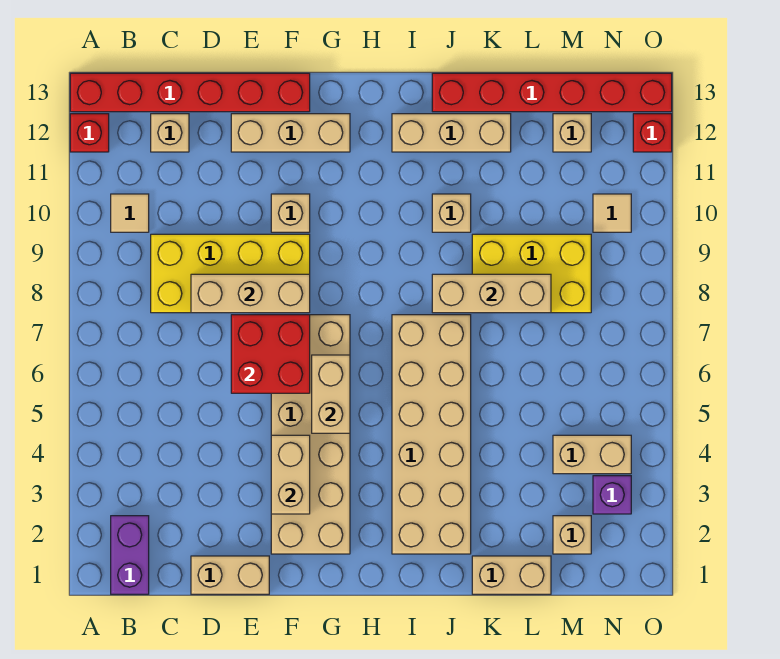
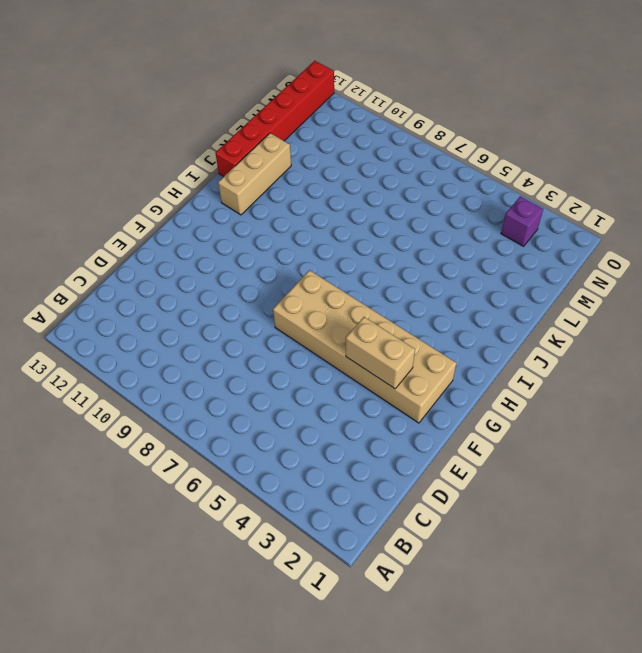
none -> red 1x1 brick [70,114,109,152]
none -> red 1x6 brick [70,73,310,112]
none -> purple 1x2 brick [111,516,149,594]

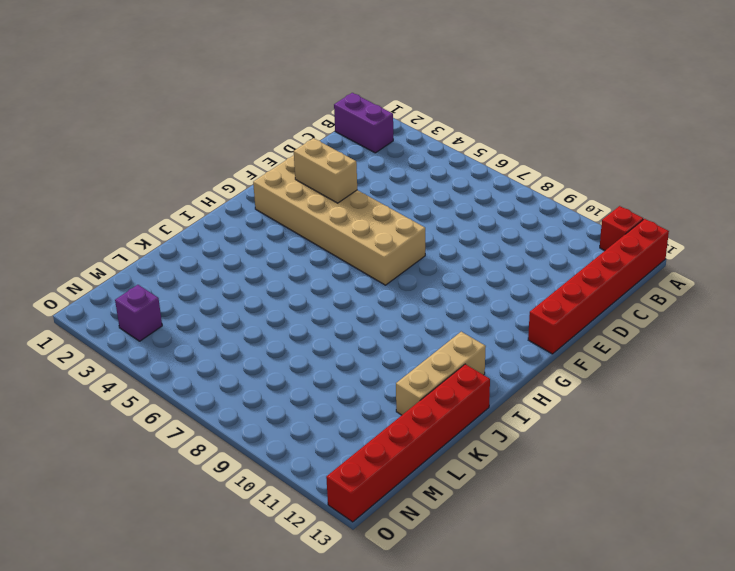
none -> tan 1x1 tile [111,194,149,232]
none -> yellow 2x4 brick [151,234,310,313]
none -> tan 1x1 brick [151,114,189,152]

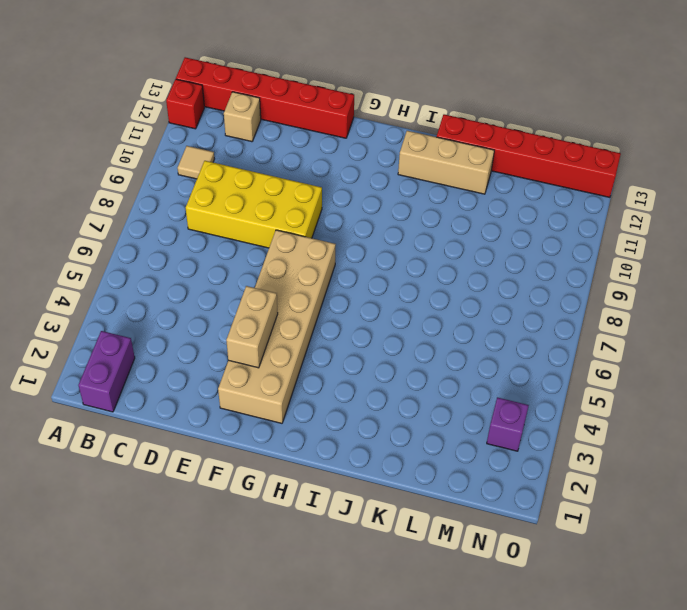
none -> tan 1x2 brick [191,556,269,594]
none -> tan 1x3 brick [231,114,350,152]
none -> tan 1x1 brick [271,194,310,232]

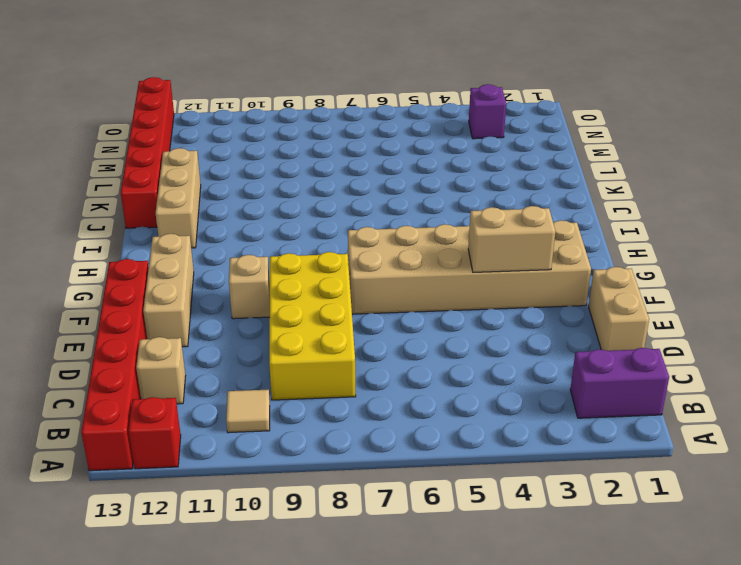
none -> tan 2x6 brick [392,315,471,554]
none -> tan 1x1 brick [432,194,471,232]
none -> tan 1x2 brick [472,556,551,594]

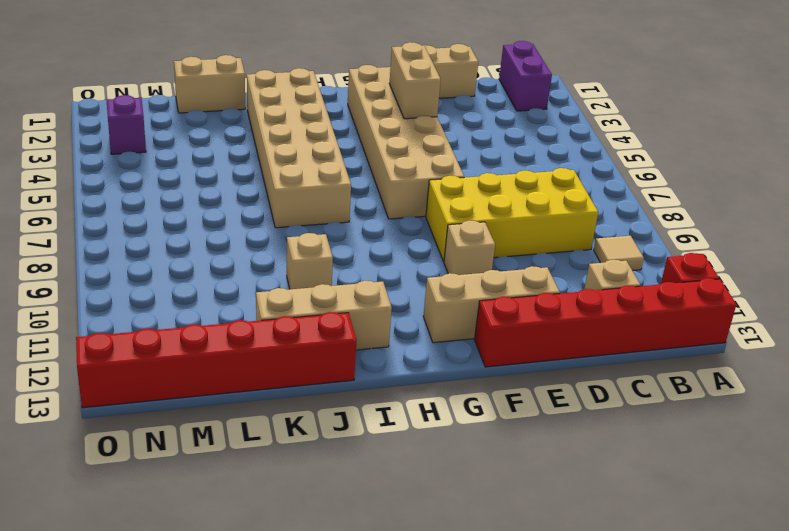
none -> yellow 2x3 brick [472,234,591,313]
none -> tan 1x1 brick [553,516,591,554]
none -> tan 1x2 brick [553,435,631,474]

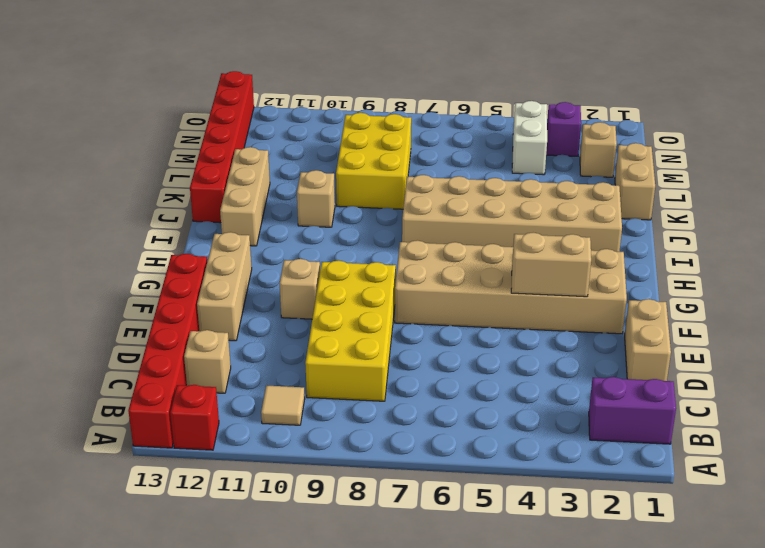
white 1x2 brick [512,101,547,175] -> tan 1x2 brick [553,435,631,474]
none -> tan 1x1 brick [553,114,591,152]
none -> tan 1x1 tile [593,194,631,232]
none -> red 1x1 brick [633,114,672,152]

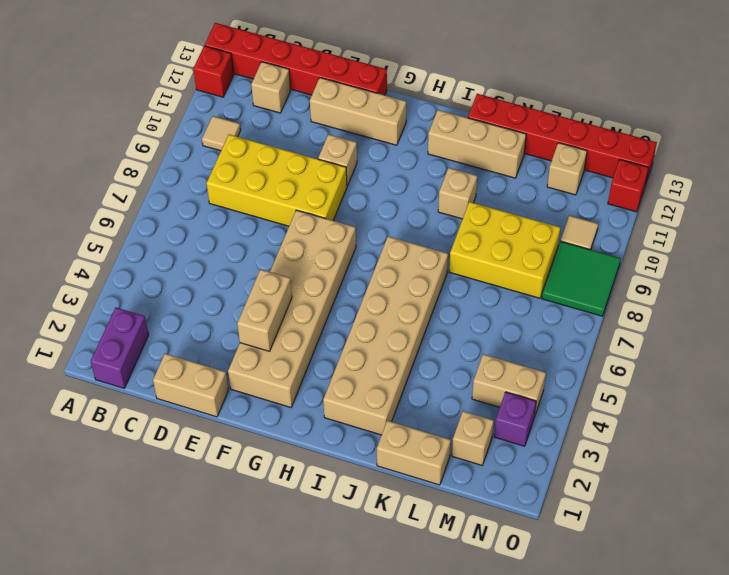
green 2x2 tile [542,241,621,316] -> none
none -> tan 1x3 brick [191,274,310,313]
none -> red 2x2 brick [231,315,310,393]
none -> tan 1x2 brick [312,355,350,433]

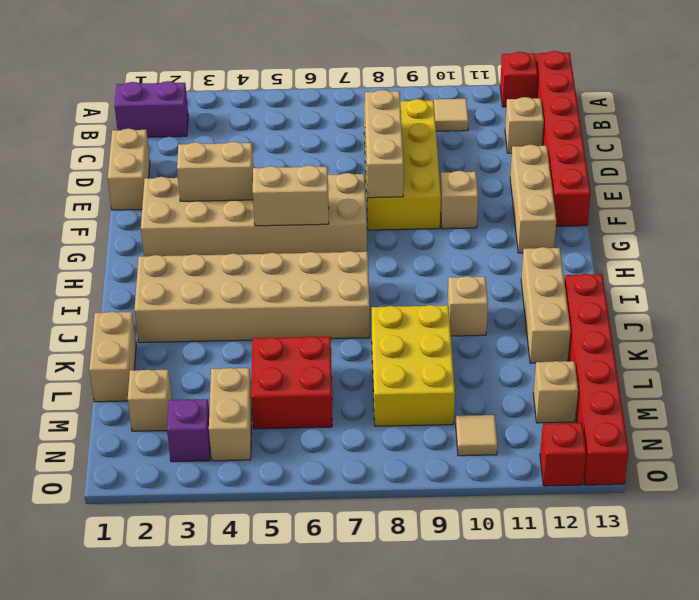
red 2x2 brick [251,336,332,429] -> red 2x2 brick moved to [231,315,310,393]
none -> tan 1x3 brick [432,274,551,313]

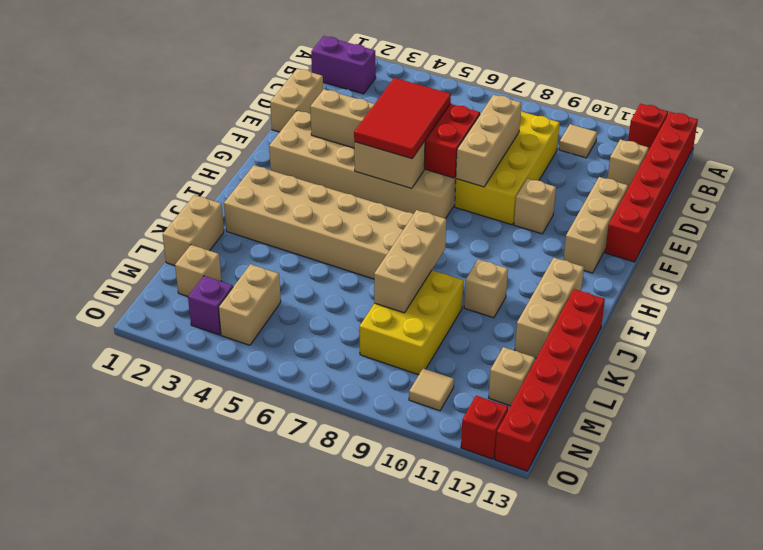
red 2x3 tile [354,78,451,159] -> none

